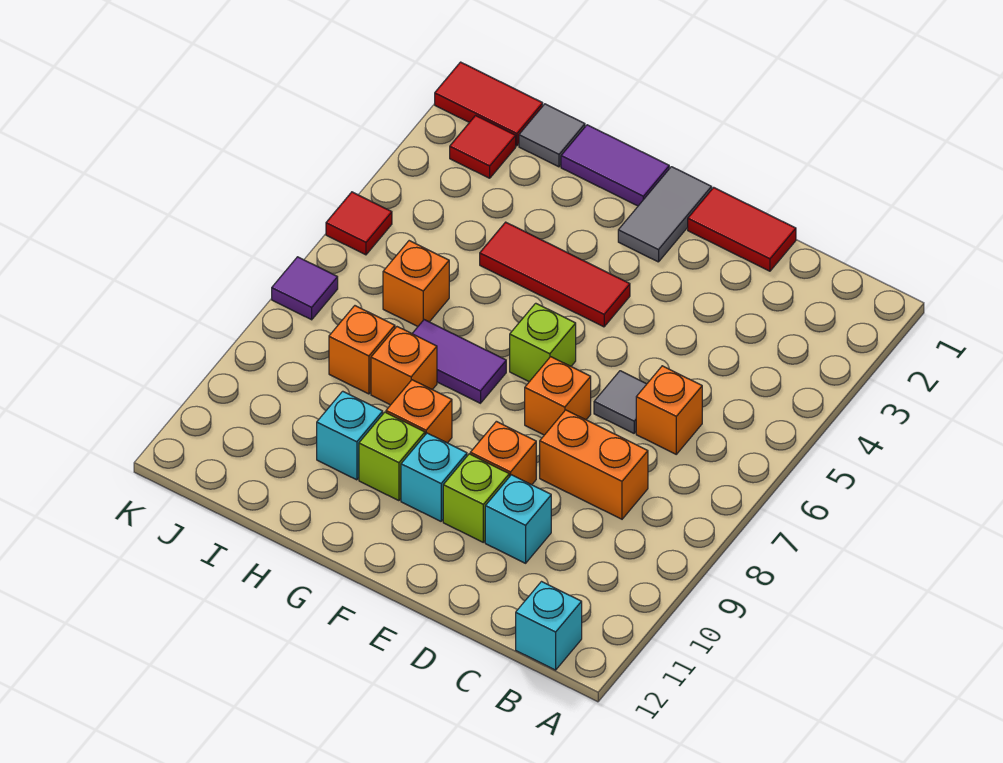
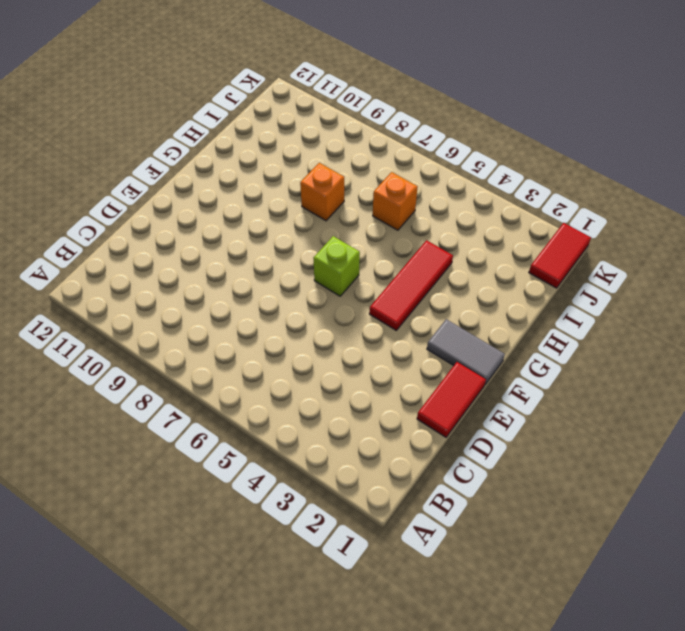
none -> cyan 1x1 brick [516,582,582,670]
none -> orange 1x1 brick [636,366,702,454]
none -> orange 1x2 brick [540,410,648,519]

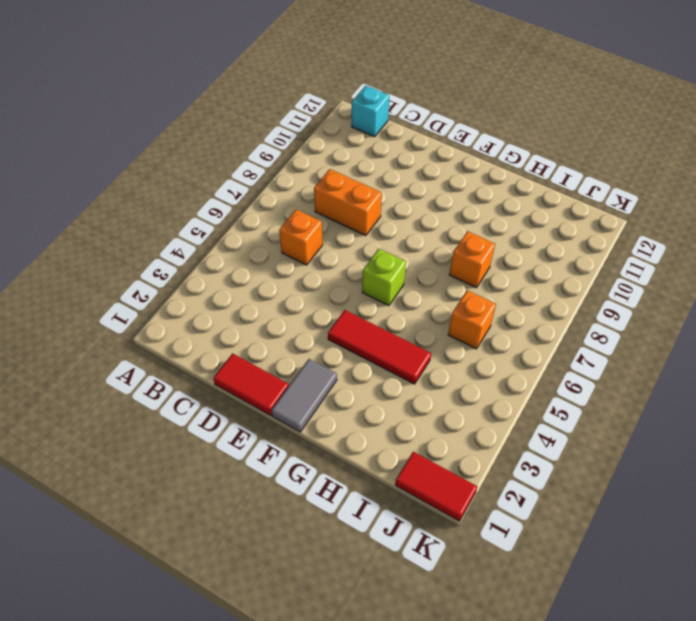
none -> grey 1x1 tile [594,371,646,433]
none -> cyan 1x1 brick [485,475,551,563]
none -> orange 1x1 brick [525,357,591,435]

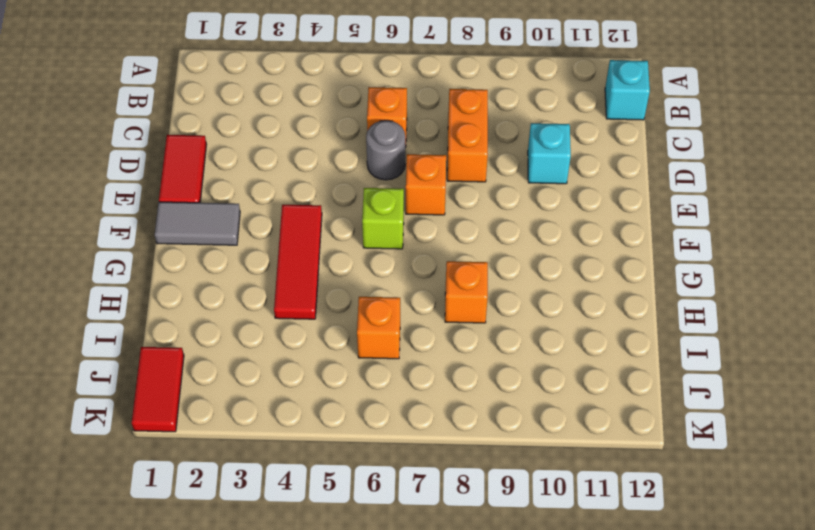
grey 1x1 round brick [366,120,405,180] -> grey 1x1 tile [594,371,646,433]
none -> orange 1x1 brick [470,421,536,485]
none -> lime 1x1 brick [443,454,509,542]
none -> cyan 1x1 brick [401,433,467,521]

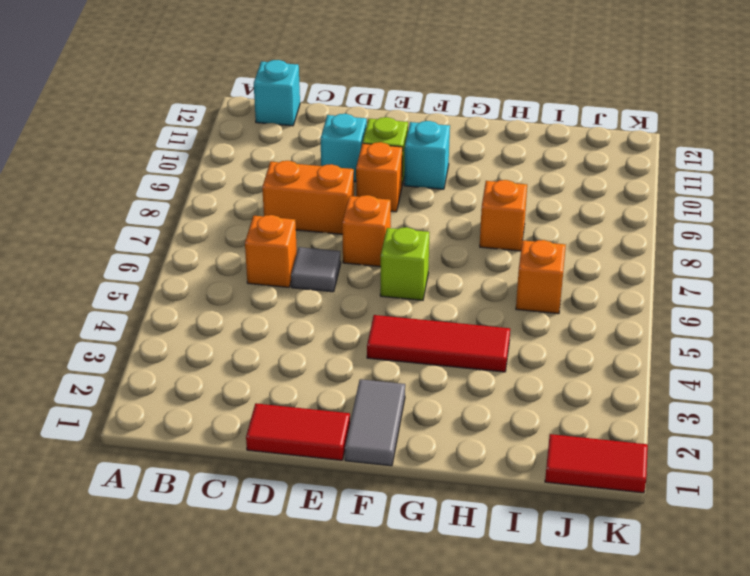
none -> purple 1x2 tile [561,125,669,206]
none -> purple 1x2 tile [412,320,506,403]
none -> orange 1x1 brick [386,380,452,443]

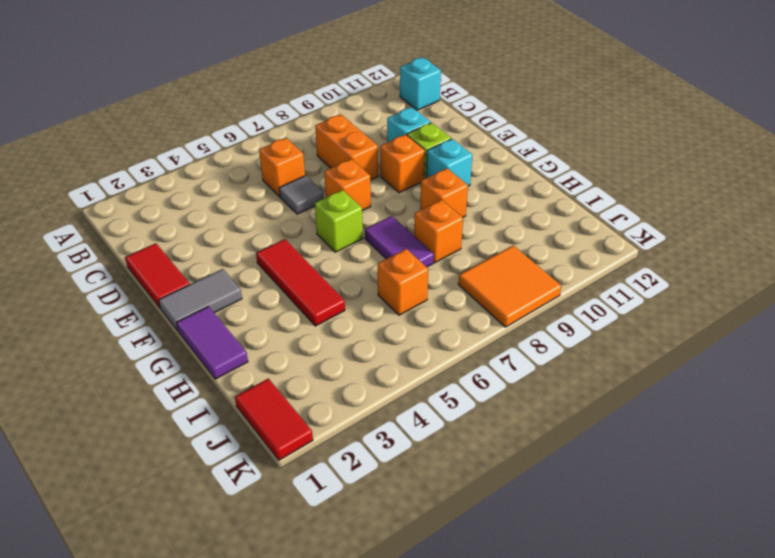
orange 2x2 tile [458,245,561,327] -> none
none -> lime 1x1 brick [359,412,425,501]
none -> cyan 1x1 brick [317,391,383,480]
none -> grey 1x1 tile [519,104,585,167]

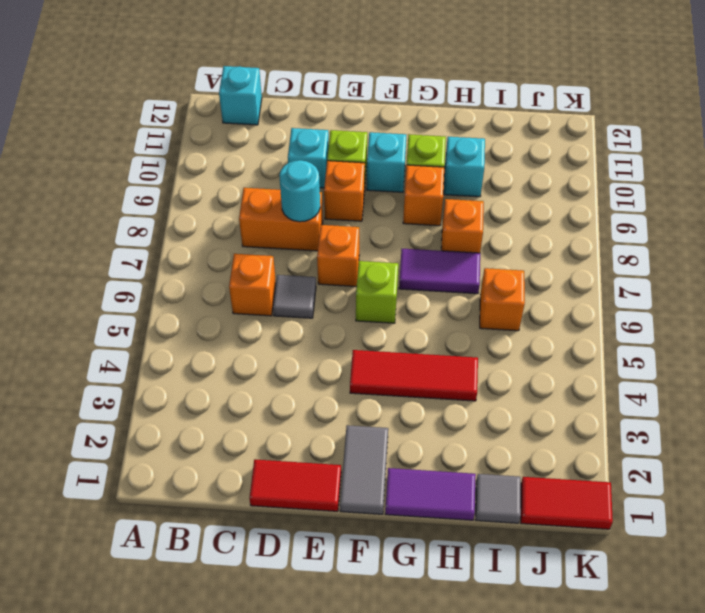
cyan 1x1 round brick [279,160,320,222] -> none
none -> orange 1x1 brick [329,306,395,394]
none -> red 1x1 tile [450,116,516,178]
none -> red 1x1 tile [326,192,392,255]

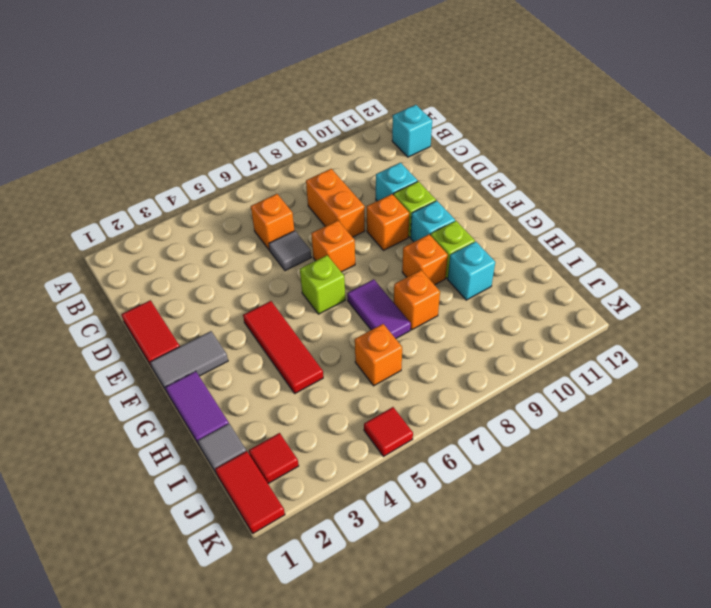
none -> orange 1x1 brick [329,306,395,394]
none -> purple 1x1 tile [272,257,338,320]

